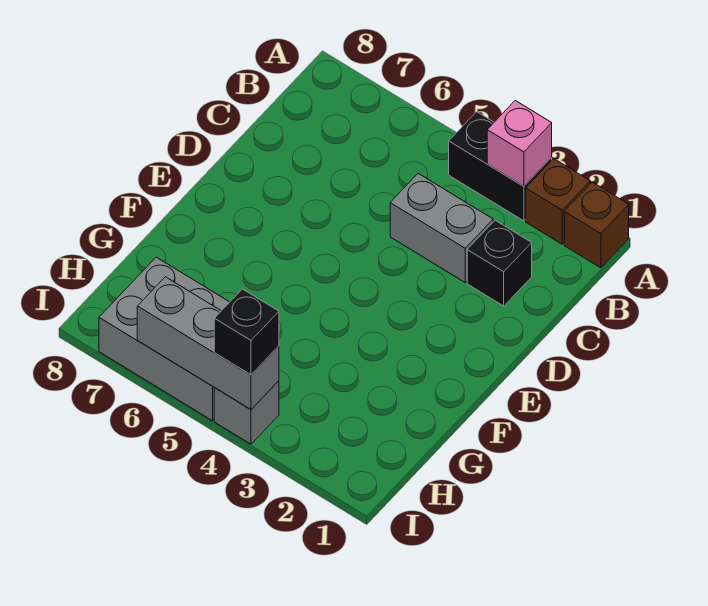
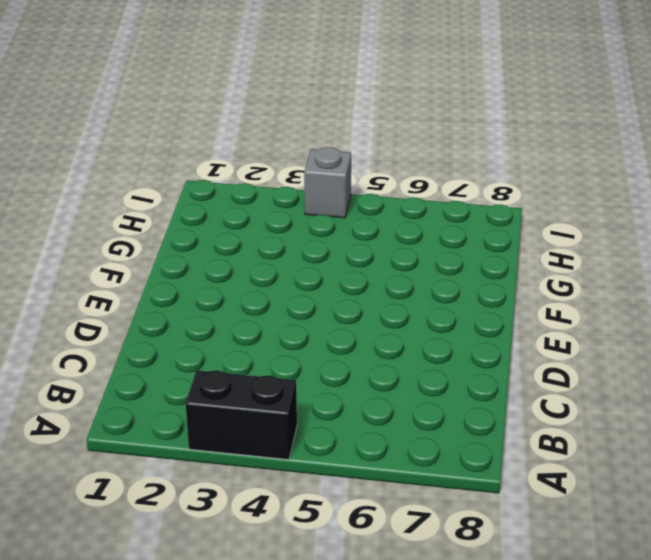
none -> brown 1x1 brick [564,182,629,268]
none -> brown 1x1 brick [526,159,590,244]

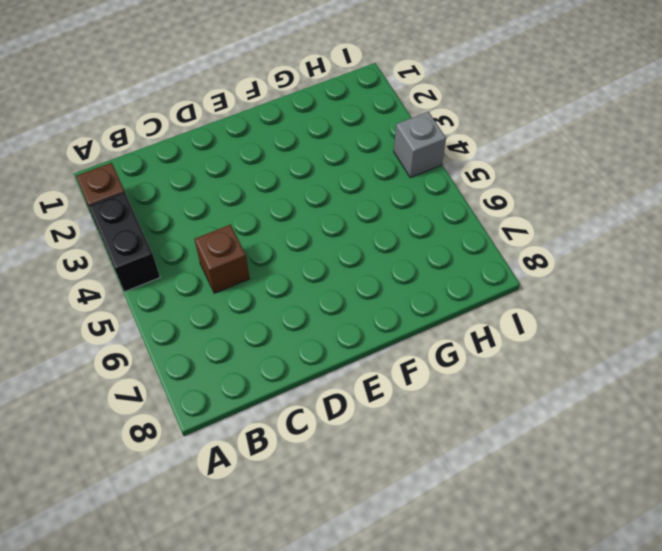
brown 1x1 brick [194,225,250,293] -> brown 1x1 brick moved to [564,182,629,268]
none -> black 1x1 brick [467,220,532,306]
none -> grey 1x2 brick [390,174,493,282]

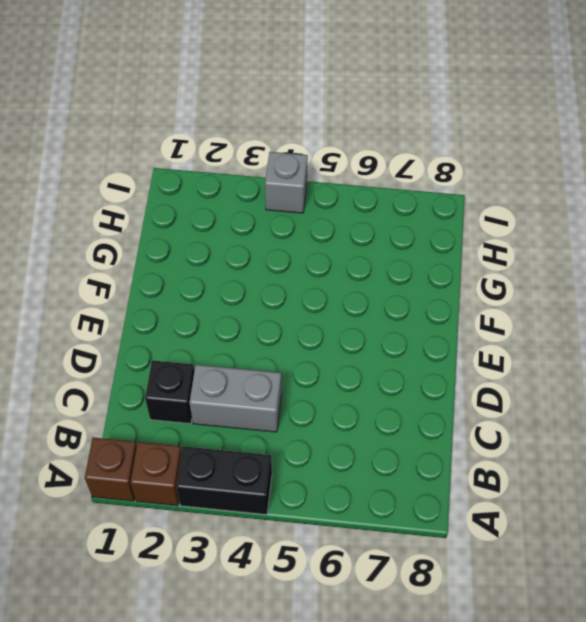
none -> grey 2x3 brick [99,257,229,421]
none -> pink 1x1 brick [487,101,552,186]

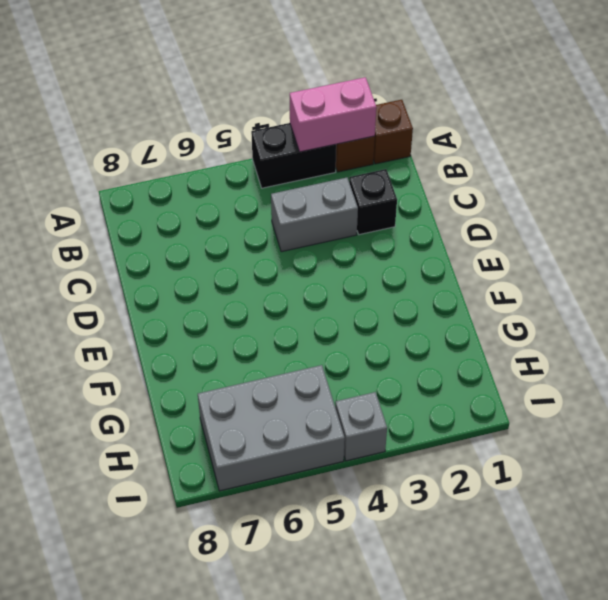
pink 1x2 brick [290,77,376,152] -> pink 1x1 brick [487,101,552,186]
none -> grey 1x3 brick [137,277,279,409]
none -> black 1x1 brick [214,289,279,375]

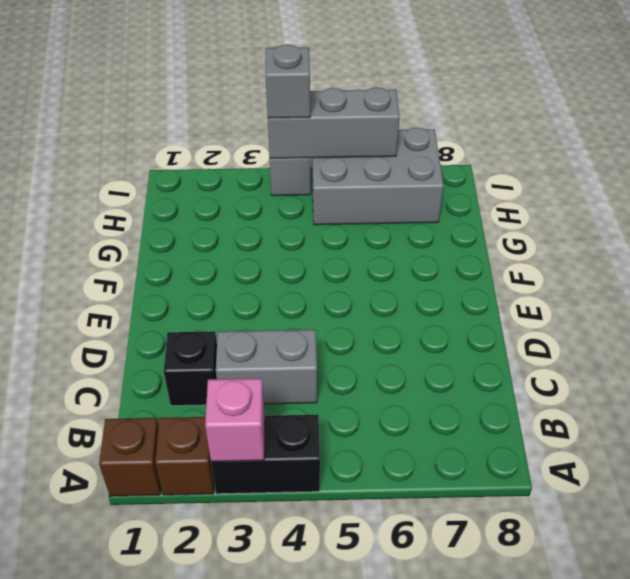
grey 1x1 brick [266,44,310,118] -> black 1x1 brick [214,289,279,375]

